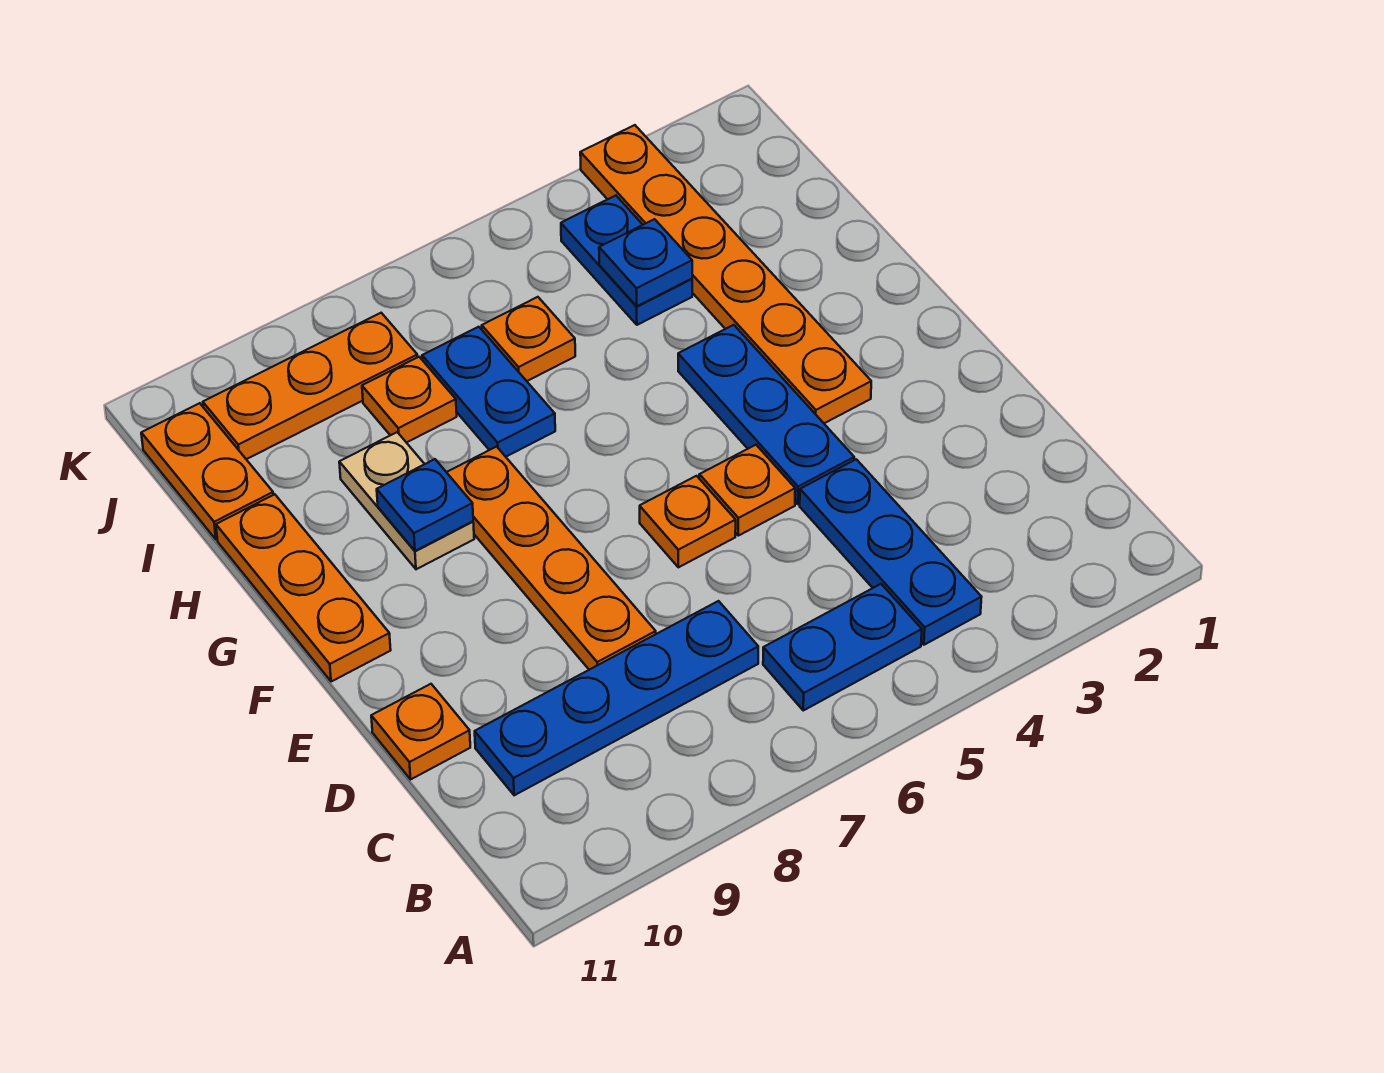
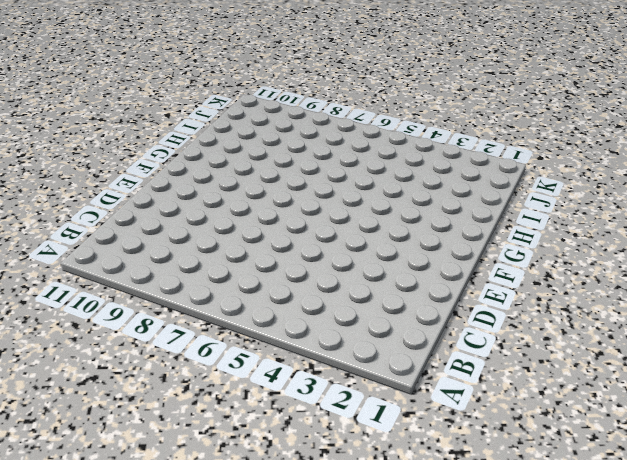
none -> blue 1x3 plate [800,459,982,645]
none -> blue 1x2 plate [763,584,922,710]
none -> blue 1x4 plate [475,601,758,795]

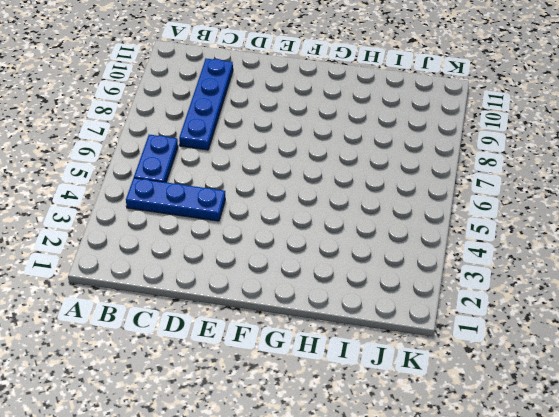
none -> orange 1x4 plate [447,447,656,670]
none -> orange 1x1 plate [371,684,470,779]
none -> blue 1x3 plate [678,325,854,504]

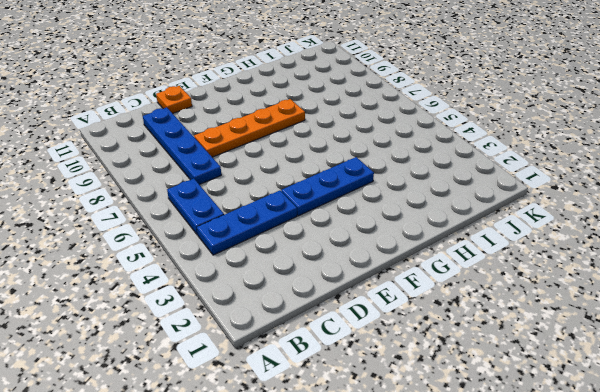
none -> orange 1x1 plate [699,445,795,536]
none -> orange 1x1 plate [640,476,736,567]
none -> orange 1x6 plate [580,125,871,423]

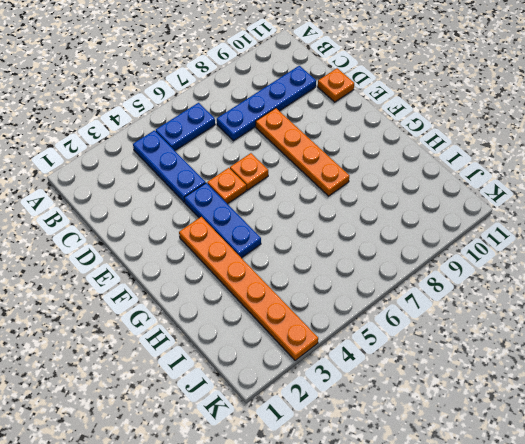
none -> orange 1x3 plate [216,494,391,682]
none -> tan 1x2 plate [339,432,474,569]
none -> blue 1x2 plate [422,327,555,457]

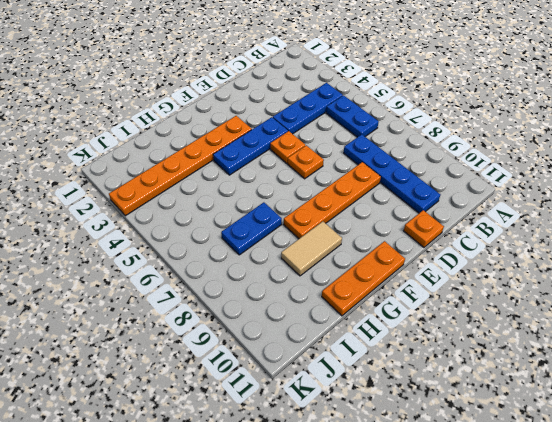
tan 1x2 tile [281,221,342,276] -> tan 1x2 plate [339,432,474,569]
none -> blue 1x2 plate [561,196,692,325]
none -> orange 1x1 plate [482,297,575,381]
none -> orange 1x1 plate [362,357,457,443]

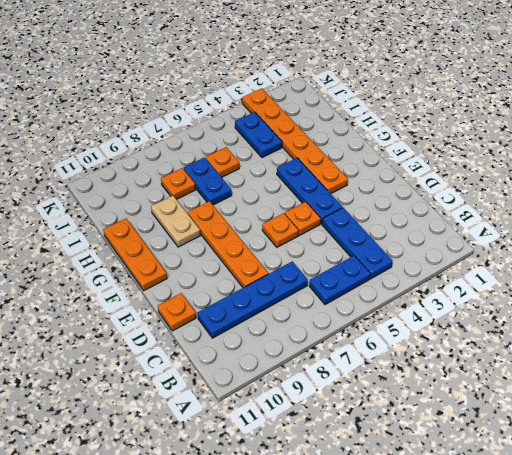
none -> orange 1x2 plate [141,403,273,539]
none -> orange 1x3 plate [203,313,418,459]
none -> blue 1x1 plate [377,459,473,551]

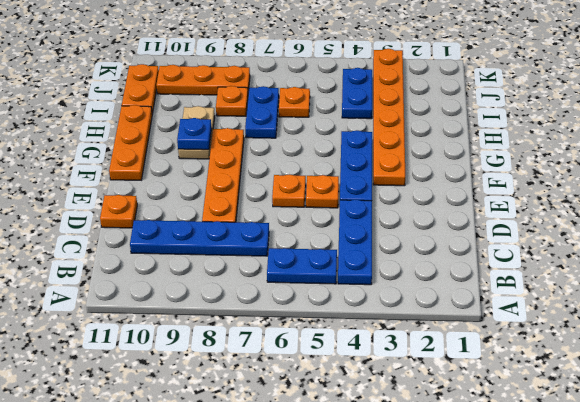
none -> blue 1x1 plate [599,219,692,306]

